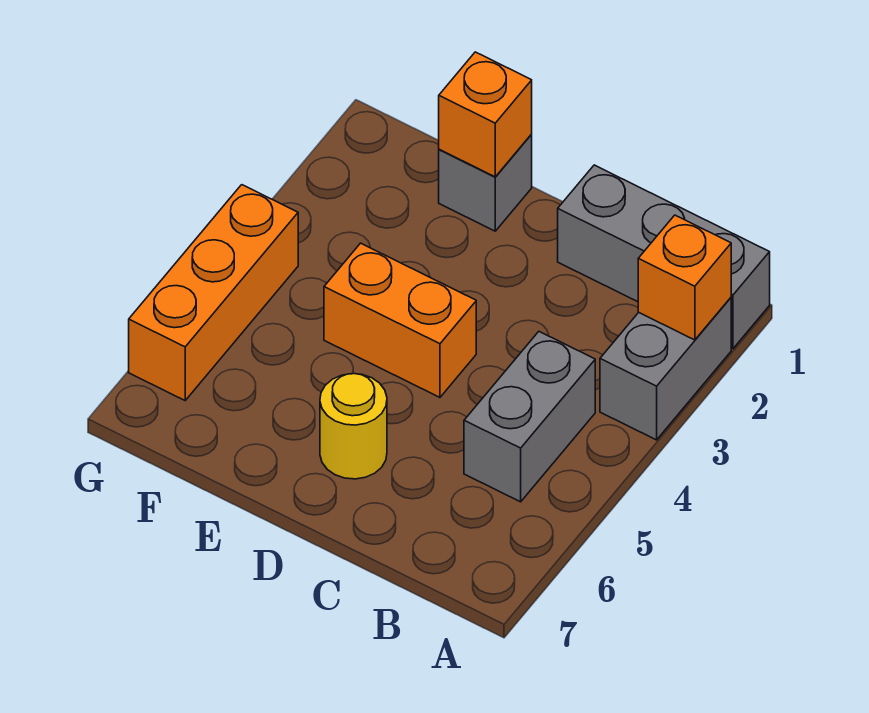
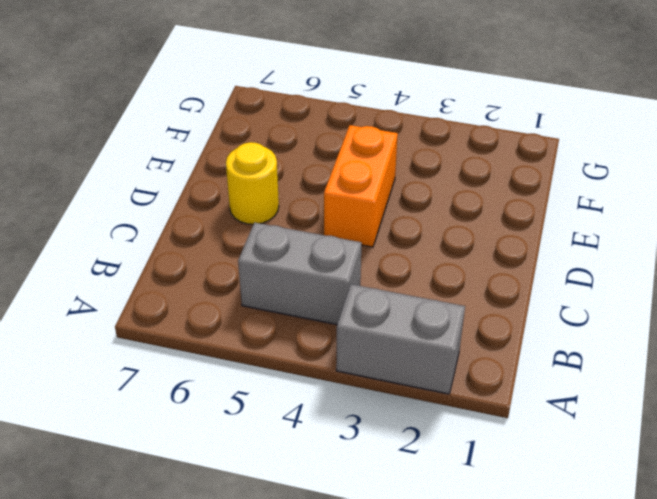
none -> grey 1x3 brick [558,165,770,349]
none -> grey 1x1 brick [439,134,532,231]

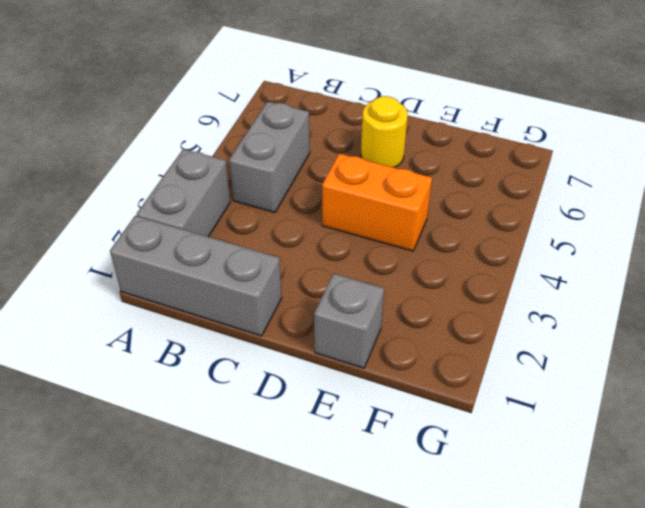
none -> orange 1x3 brick [129,185,298,400]
none -> orange 1x1 brick [638,215,731,340]

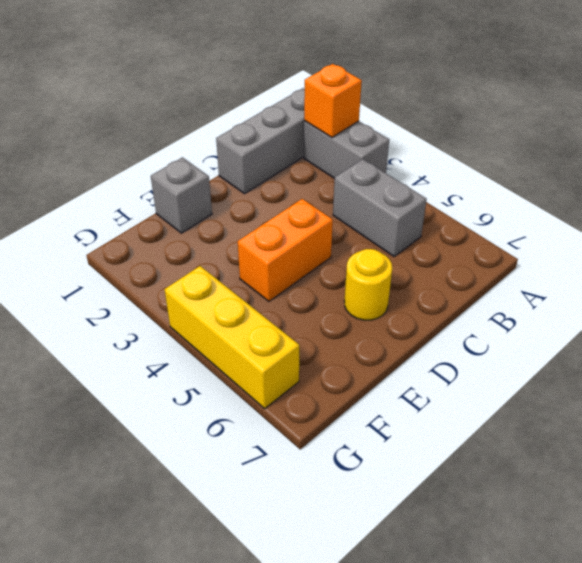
yellow 1x3 brick [164,266,299,408] -> orange 1x3 brick [129,185,298,400]
none -> orange 1x1 brick [439,52,532,177]

